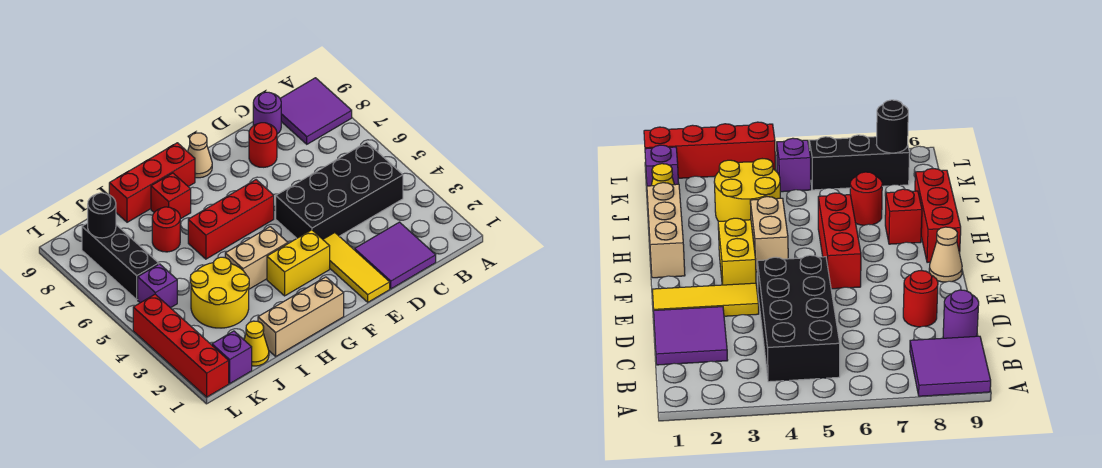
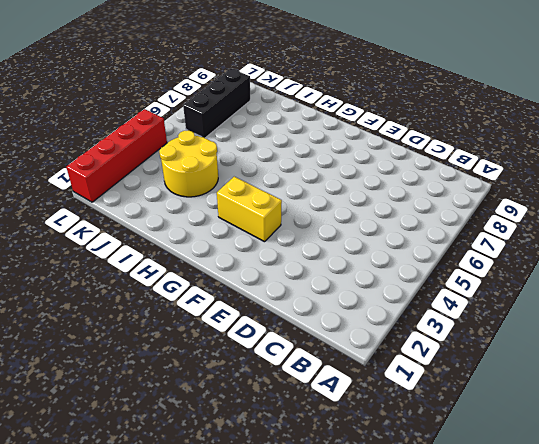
none -> purple 2x2 tile [280,78,352,144]
none -> black 2x4 brick [276,142,403,239]
none -> purple 2x2 tile [355,222,436,289]

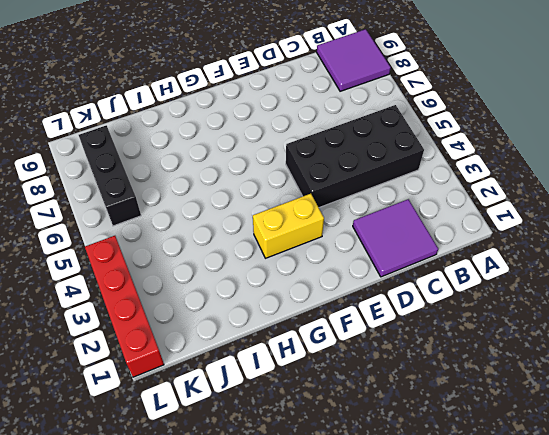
none -> purple 1x1 round brick [253,92,281,134]
none -> red 1x1 round brick [249,123,277,167]
none -> yellow 1x3 tile [323,233,390,302]

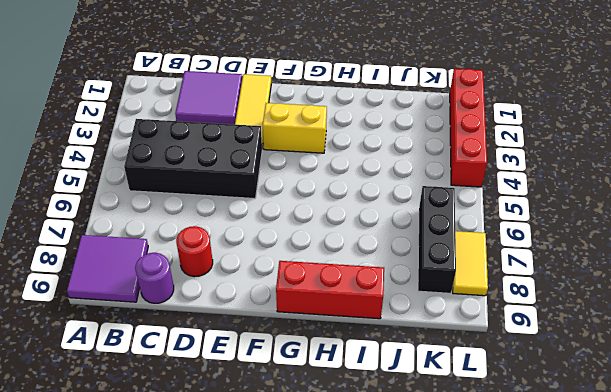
yellow 1x2 tile [453,231,488,296] -> none
none -> red 1x3 brick [188,180,274,259]
none -> tan 1x1 cone [188,133,212,178]
none -> tan 1x3 brick [258,277,344,356]

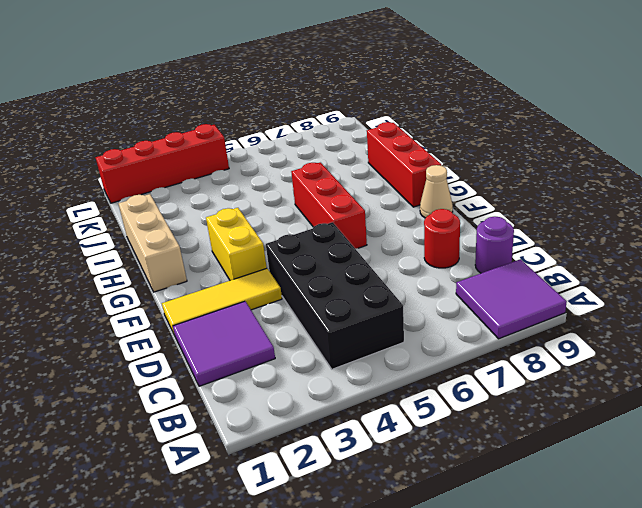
none -> tan 1x2 brick [225,227,288,289]
none -> red 1x1 brick [151,173,191,219]
none -> yellow 2x2 round brick [190,257,249,328]

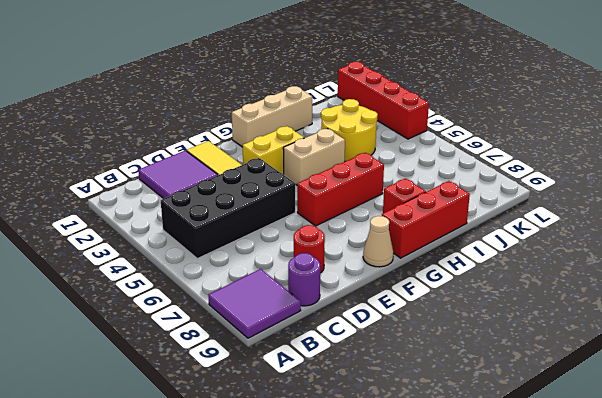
none -> red 1x1 round brick [152,207,180,252]
none -> yellow 1x1 cone [244,321,269,366]
none -> purple 1x1 brick [212,331,252,383]

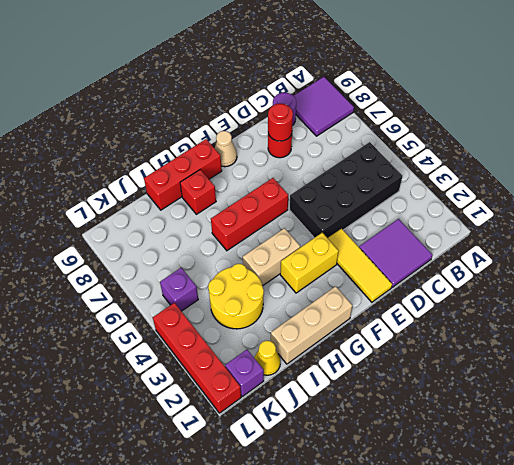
red 1x1 round brick [268,103,293,141] -> red 1x1 round brick moved to [152,207,180,252]
none -> black 1x3 brick [82,223,159,300]
none -> black 1x1 round brick [88,193,116,238]

